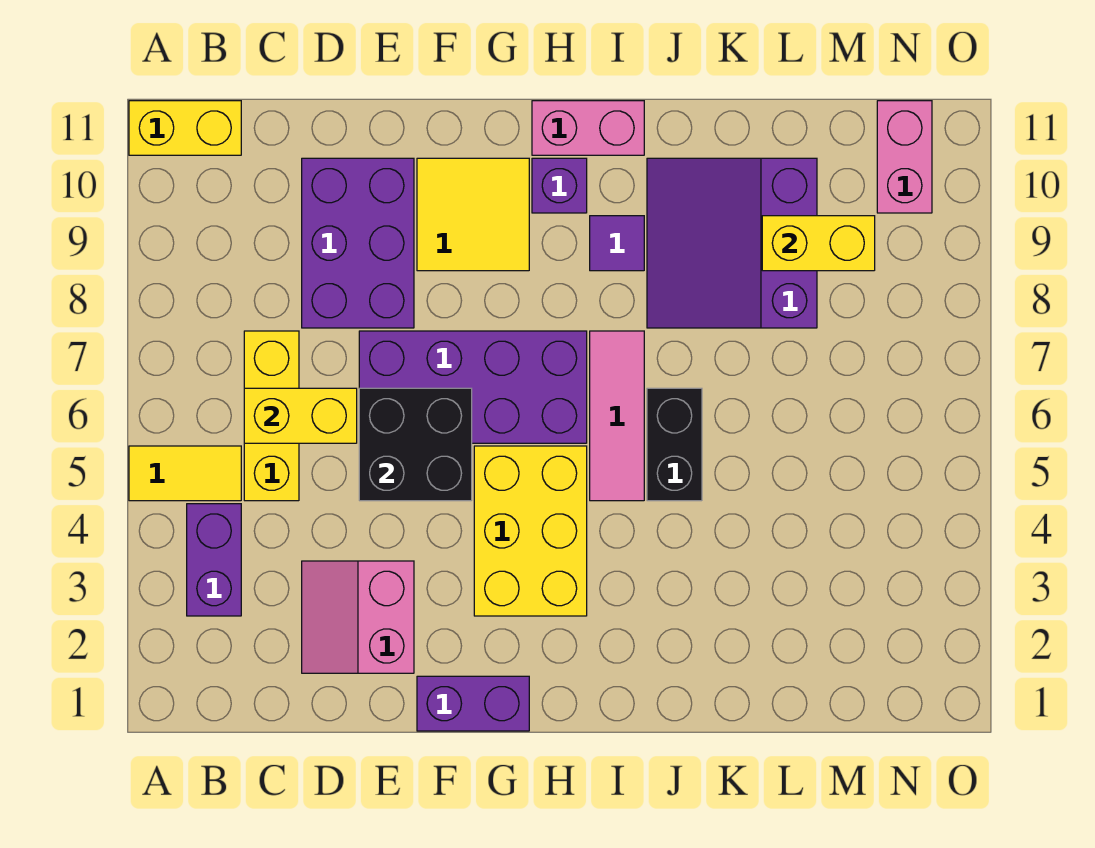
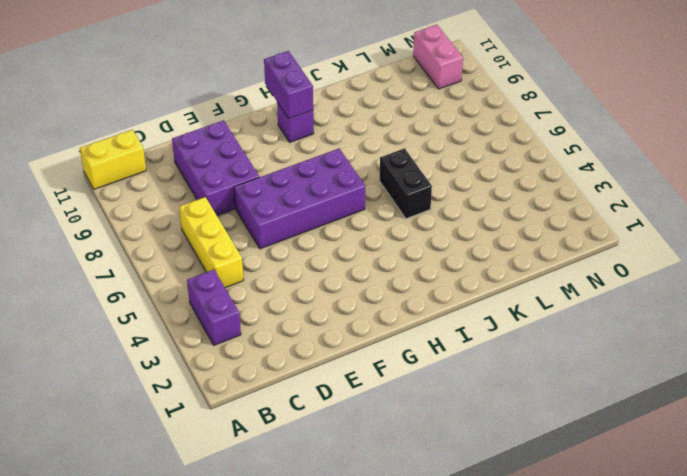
purple 1x2 brick [264,51,313,119] -> purple 1x2 brick turned to [417,676,529,731]
none -> yellow 1x2 tile [129,446,241,501]
none -> pink 2x2 slope [302,561,414,673]
none -> yellow 2x2 tile [417,158,529,271]

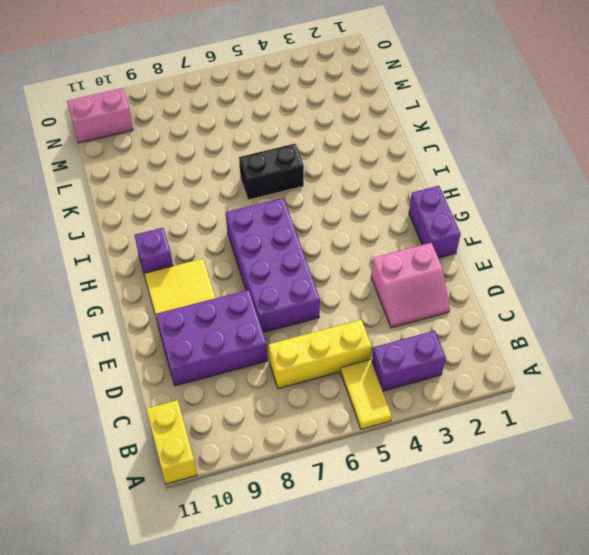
none -> yellow 2x3 brick [474,446,587,616]
none -> pink 1x2 brick [532,101,644,155]
none -> pink 1x3 tile [590,331,644,501]

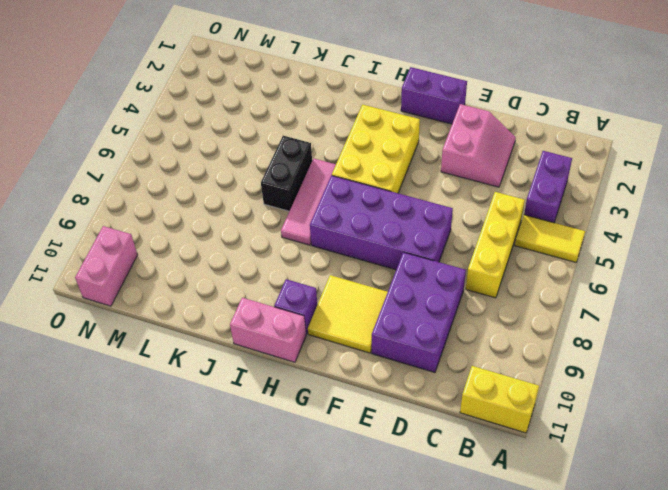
none -> purple 1x1 tile [590,216,644,271]
none -> purple 3x3 slope [647,158,817,328]
none -> yellow 1x2 brick [244,388,357,443]

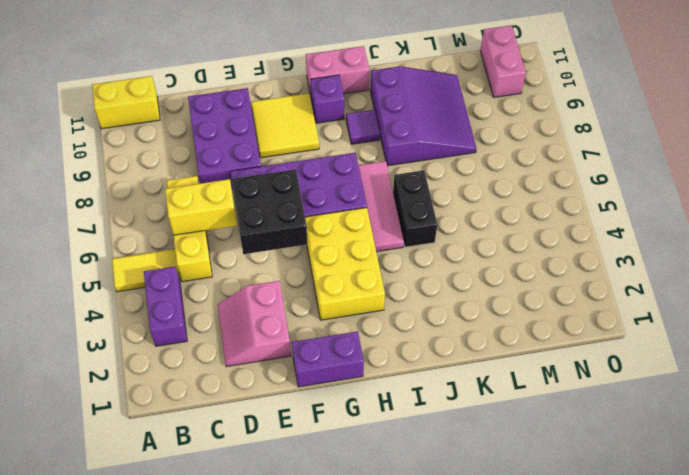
purple 3x3 slope [370,66,477,166] -> purple 3x3 slope turned to [647,158,817,328]
none -> yellow 1x2 brick [762,216,875,271]

